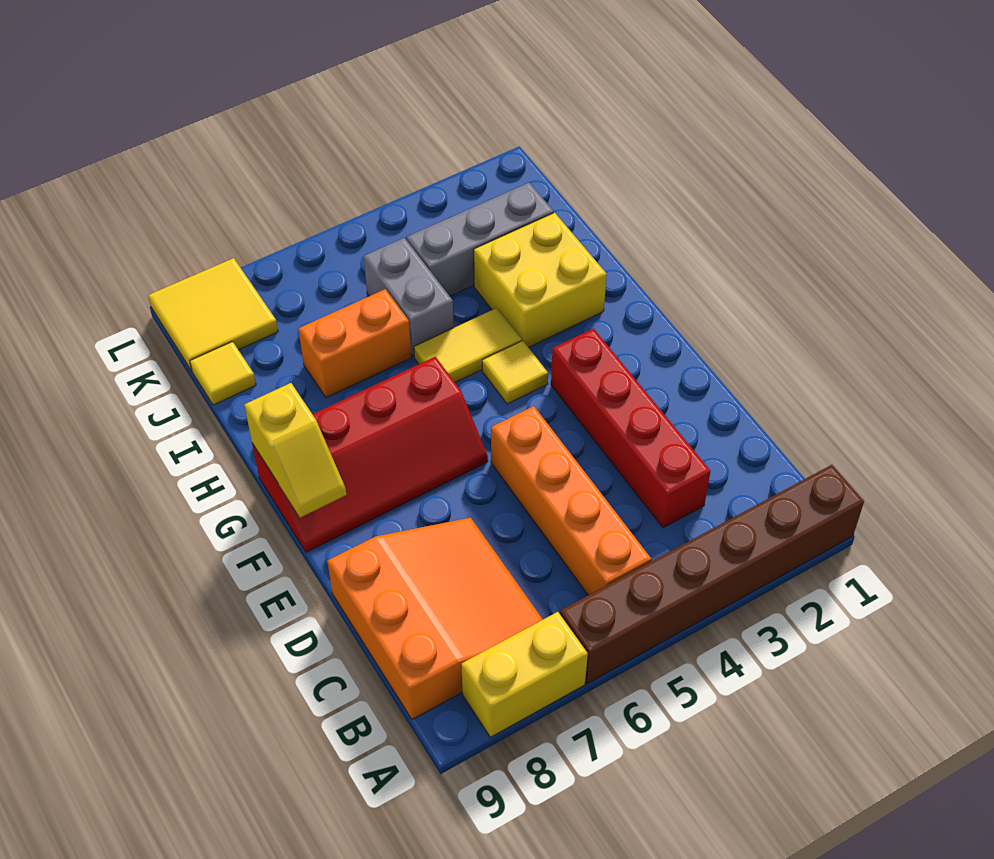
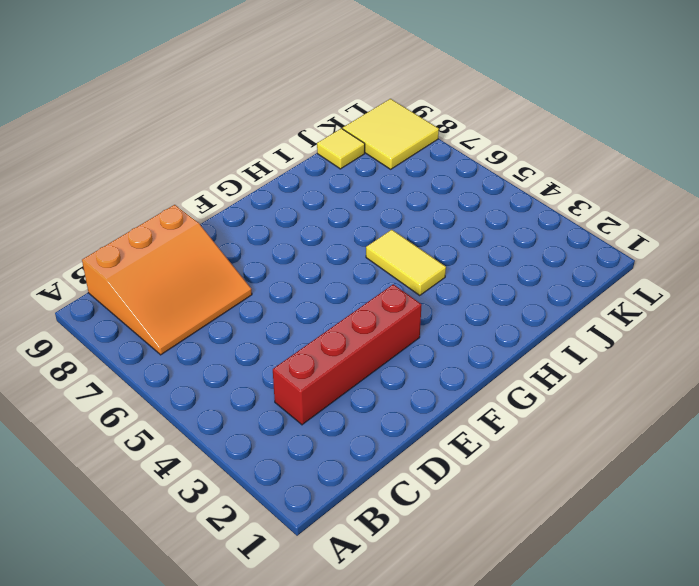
none -> brown 1x6 brick [560,465,864,684]
none -> yellow 1x2 brick [461,612,588,737]
none -> orange 1x4 brick [491,406,651,595]

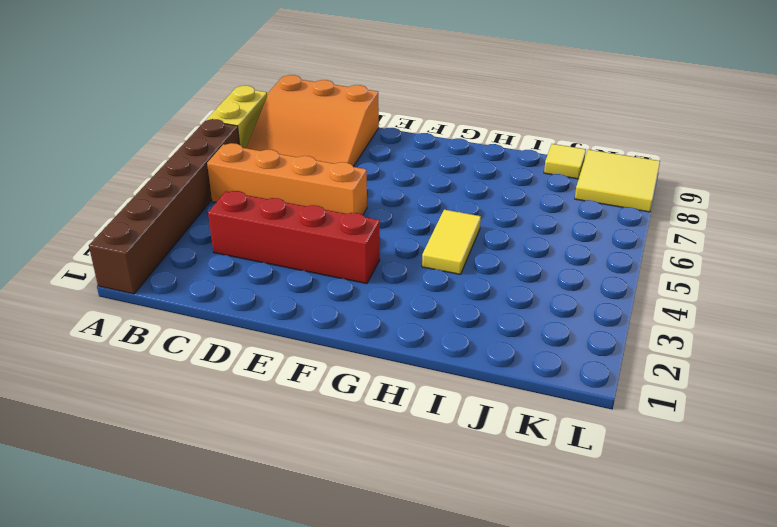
none -> red 2x4 slope [252,357,488,552]
none -> yellow 1x1 tile [482,341,548,404]
none -> yellow 2x2 brick [474,213,607,347]

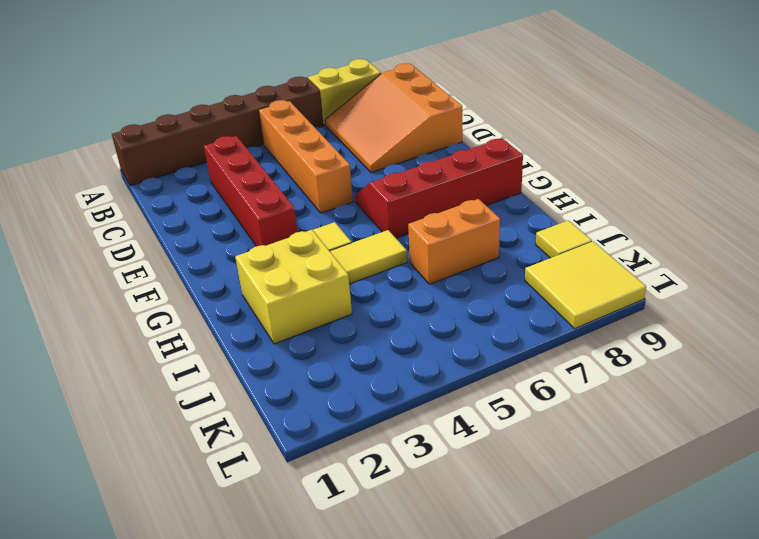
none -> grey 1x2 brick [364,238,454,357]
none -> grey 1x3 brick [407,183,554,296]
none -> yellow 1x2 slope [244,383,346,518]

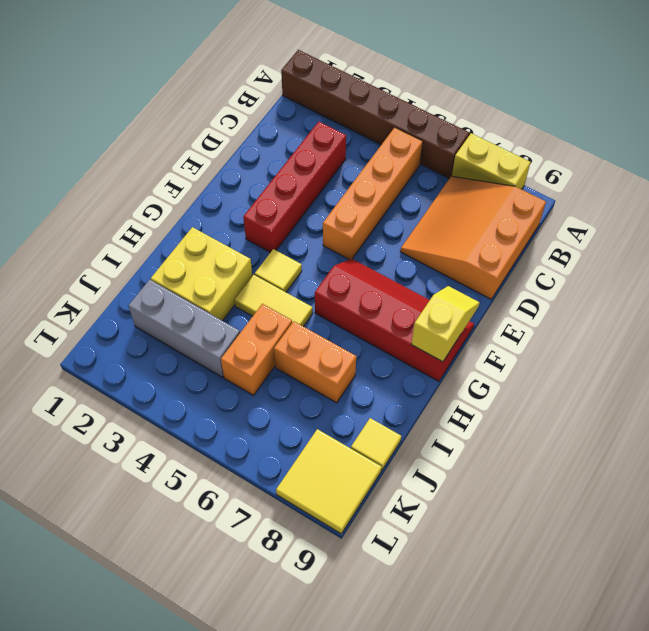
orange 1x2 brick [221,304,292,395] -> grey 1x2 brick [364,238,454,357]

